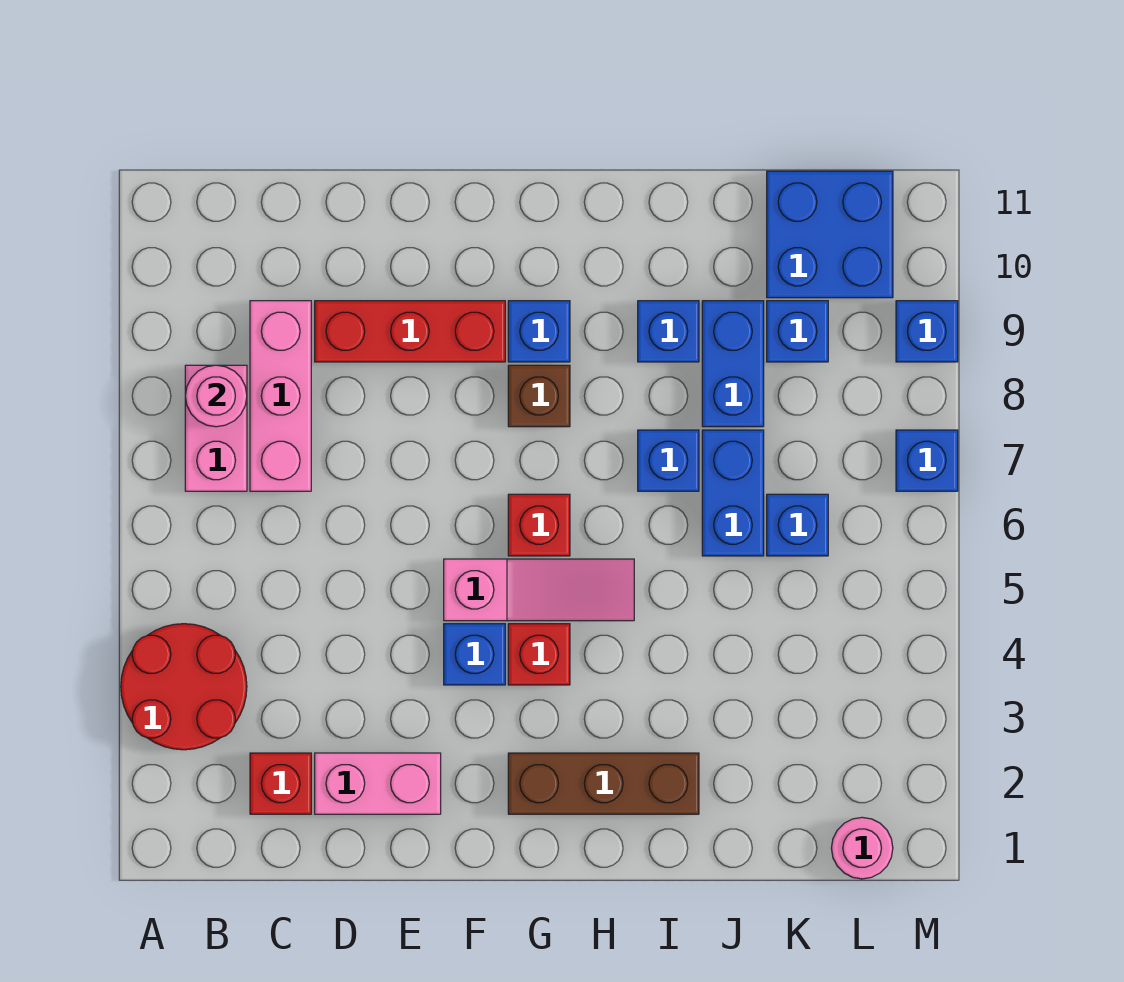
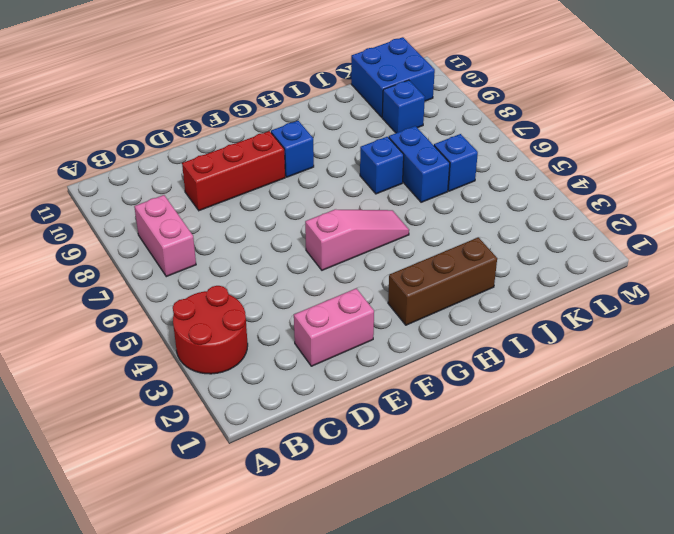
none -> red 1x1 brick [250,753,311,814]
none -> pink 1x3 brick [250,301,311,491]
none -> blue 1x1 brick [444,624,505,685]

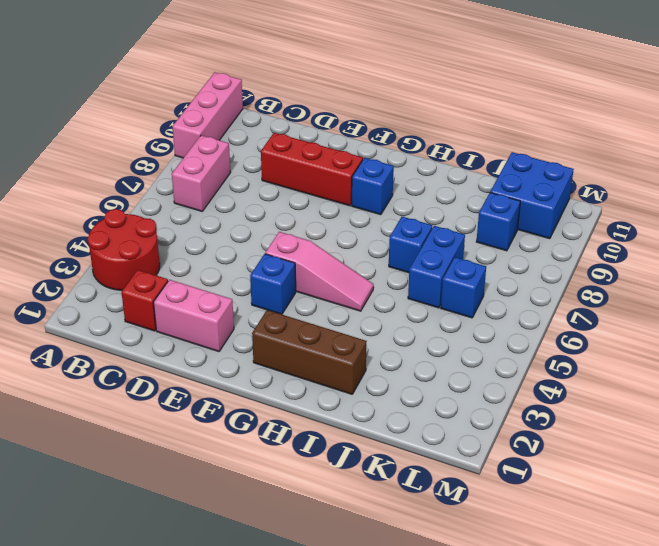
pink 1x3 brick [172,72,243,158] -> pink 1x3 brick moved to [250,301,311,491]
none -> red 1x1 brick [508,624,570,685]
none -> red 1x1 brick [508,494,570,556]
none -> brown 1x1 brick [508,365,570,427]

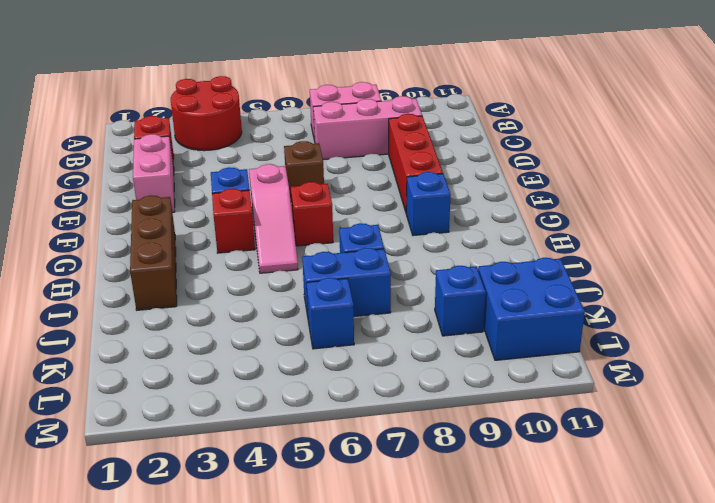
brown 1x1 brick [284,141,324,202] -> brown 1x1 brick moved to [508,365,570,427]
none -> blue 1x1 brick [638,301,699,362]
none -> blue 1x2 brick [702,301,764,427]
none -> pink 1x1 round brick [831,817,893,879]

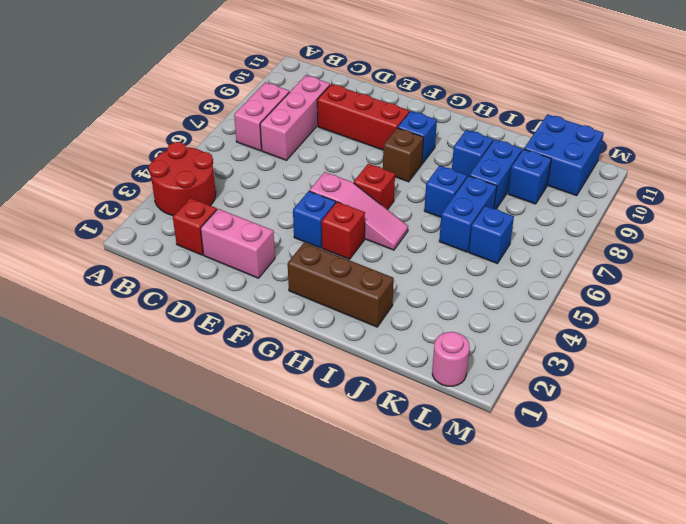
none -> blue 1x1 brick [896,430,958,491]
none -> blue 1x1 brick [896,301,958,362]
none -> pink 1x1 round brick [185,365,247,427]

